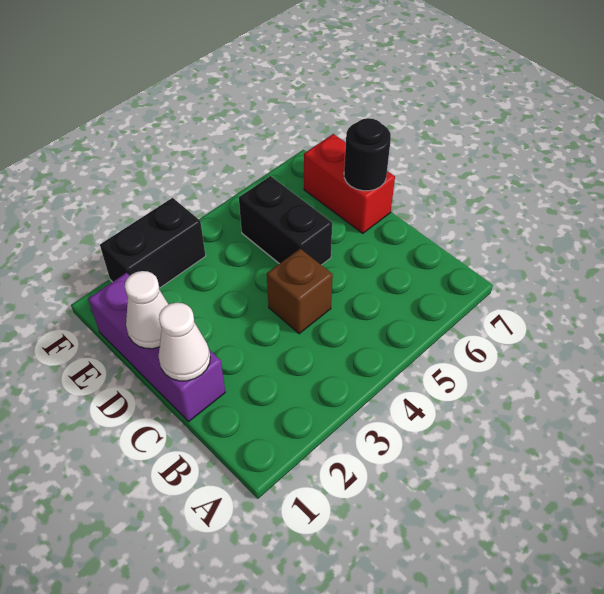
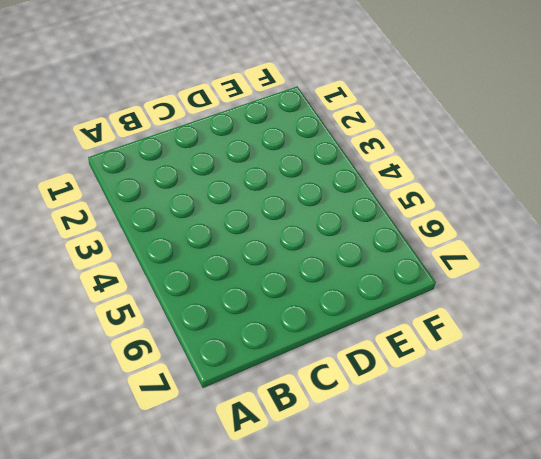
none -> purple 1x3 brick [88,273,225,422]
none -> brown 1x1 brick [267,249,333,334]

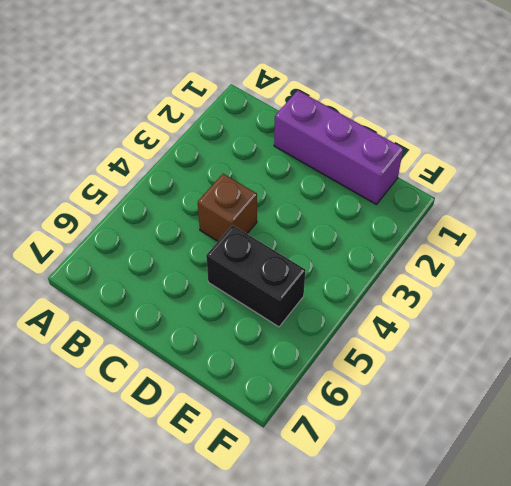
none -> red 1x2 brick [304,134,395,233]
none -> black 1x2 brick [100,198,206,288]

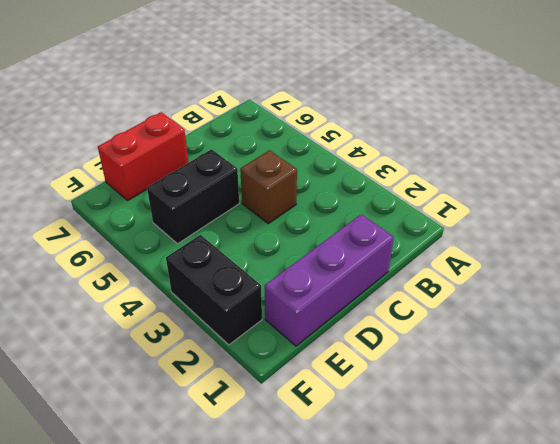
none -> white 1x1 cone [158,303,210,381]
none -> white 1x1 cone [125,271,169,349]

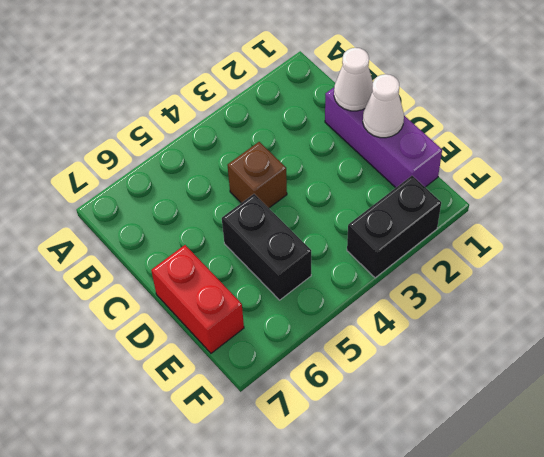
none -> black 1x1 round brick [344,118,391,191]

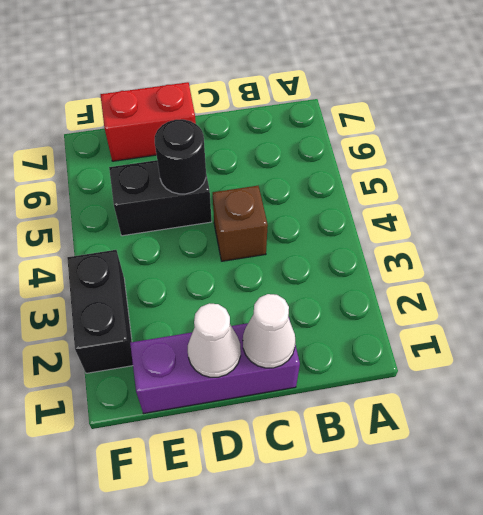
black 1x1 round brick [155,119,206,194] -> black 1x1 round brick moved to [344,118,391,191]

